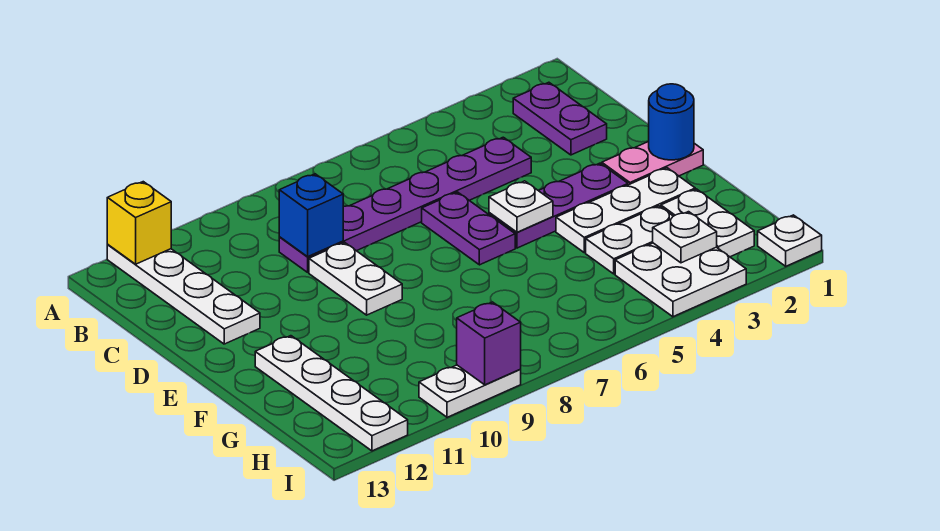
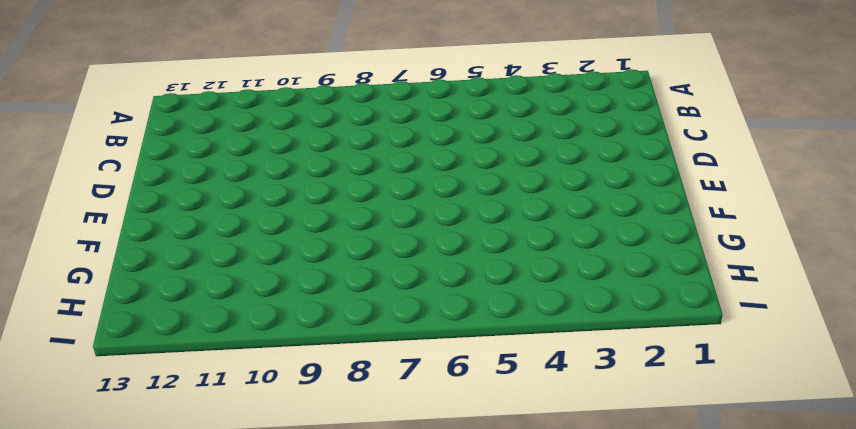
none -> white 1x4 plate [107,245,260,344]
none -> purple 1x2 plate [513,82,607,155]
none -> purple 1x6 plate [279,137,531,272]

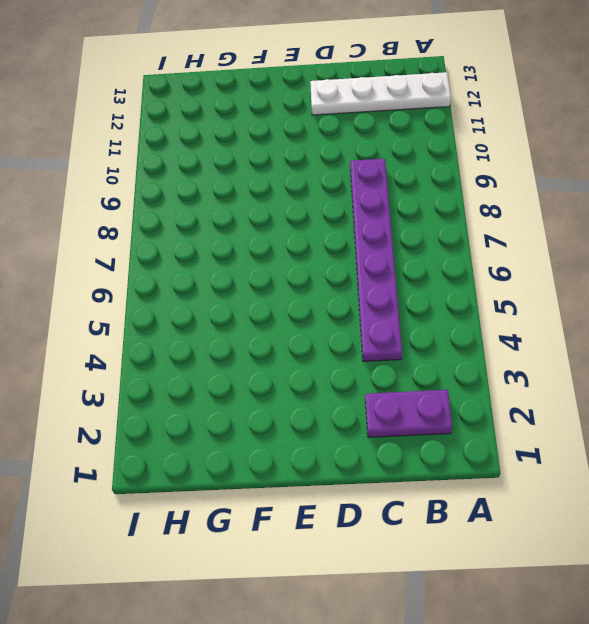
none -> purple 1x2 plate [422,192,515,265]
none -> white 1x2 plate [309,242,402,315]
none -> pink 1x2 plate [602,141,703,185]

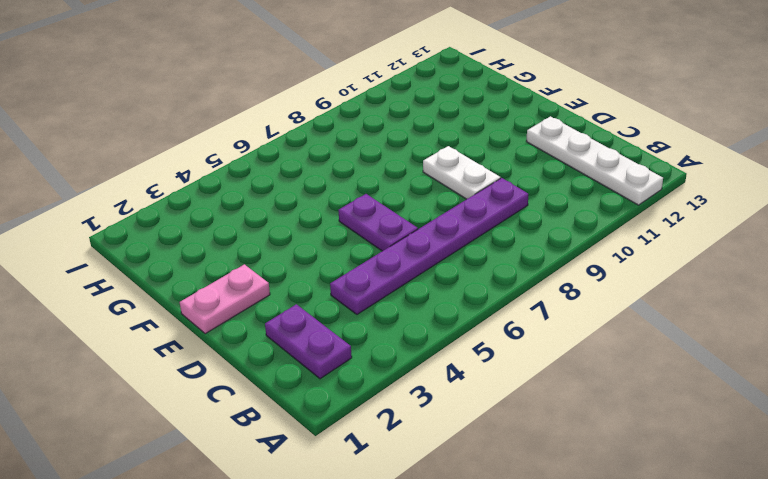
none -> purple 1x3 plate [489,163,628,248]
none -> white 1x3 plate [556,168,695,253]
none -> white 1x4 plate [255,336,408,451]

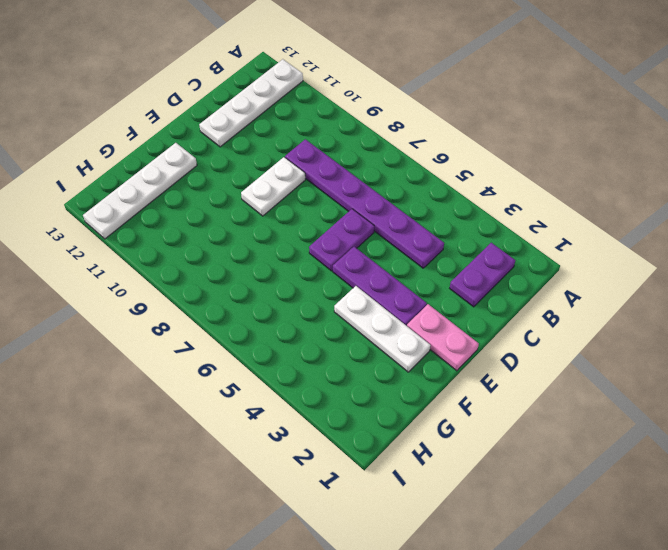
none -> white 1x2 plate [661,189,754,257]
none -> white 1x2 plate [586,206,673,274]
none -> white 2x2 plate [615,243,746,317]

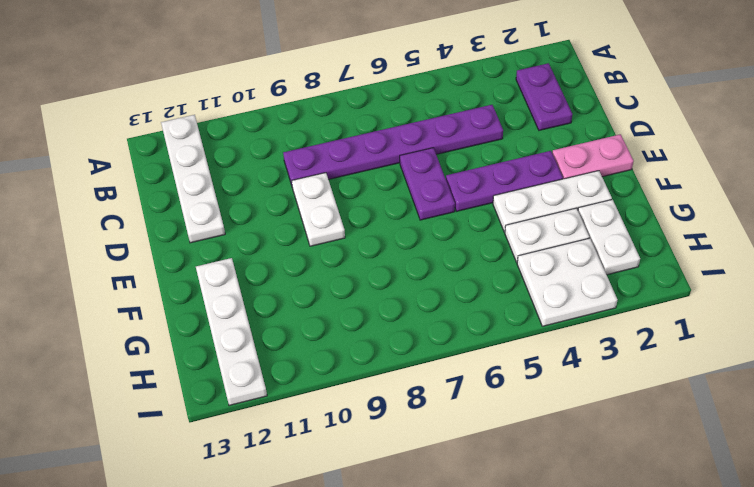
none -> white 1x1 plate [758,215,822,266]
none -> white 1x2 plate [419,365,521,417]
none -> yellow 1x1 brick [107,182,171,264]

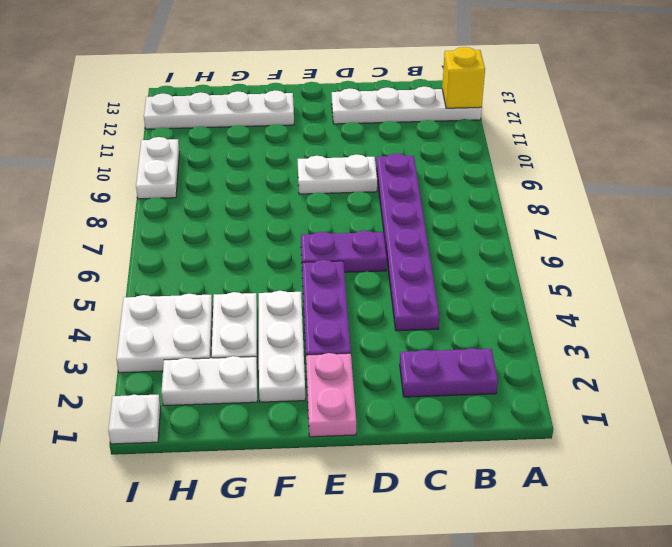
none -> blue 1x1 brick [279,174,343,257]
none -> blue 1x1 round brick [649,84,694,160]
none -> white 1x1 plate [489,181,553,232]

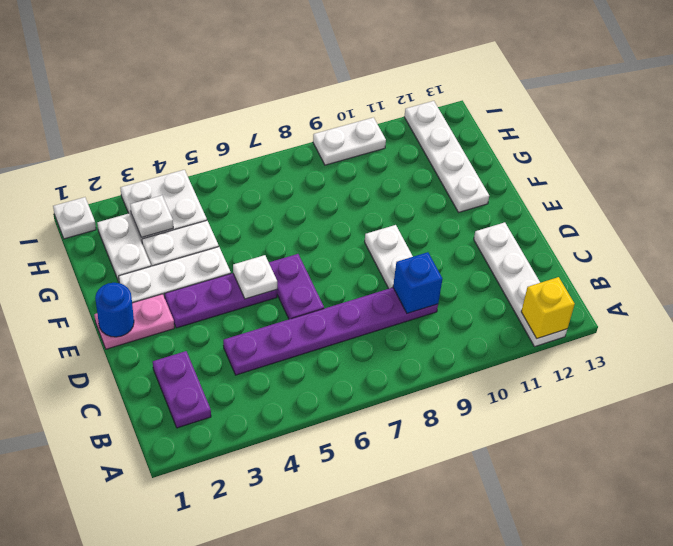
none -> purple 1x1 brick [457,302,521,385]

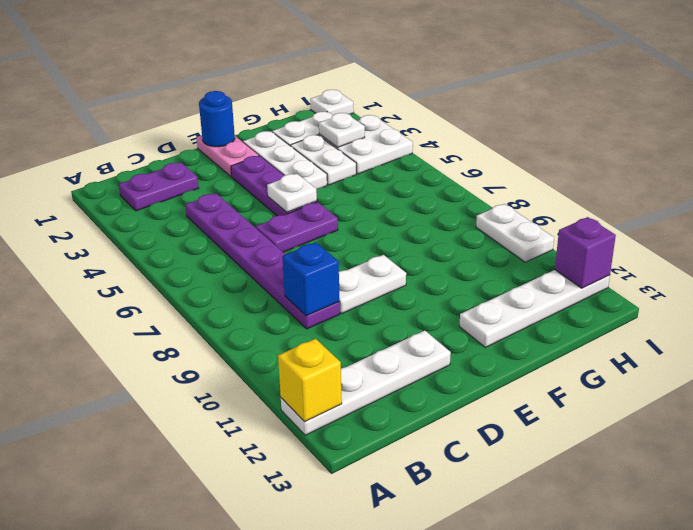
purple 1x1 brick [555,217,616,288] -> purple 1x1 brick moved to [457,302,521,385]

